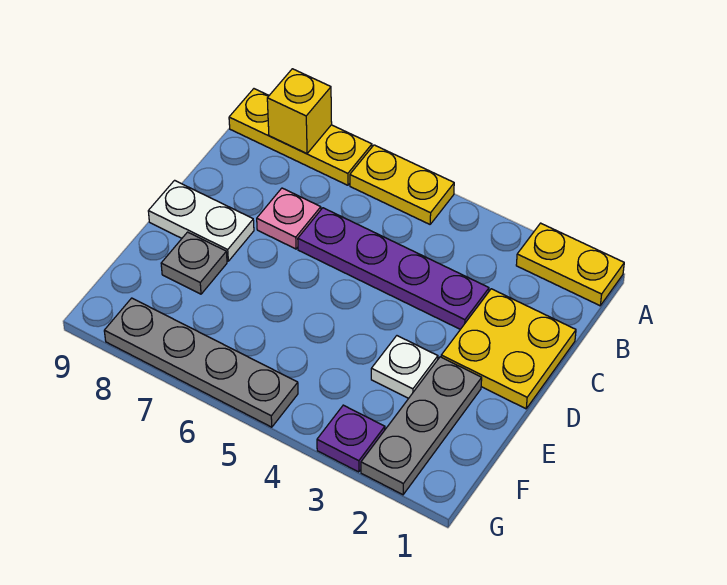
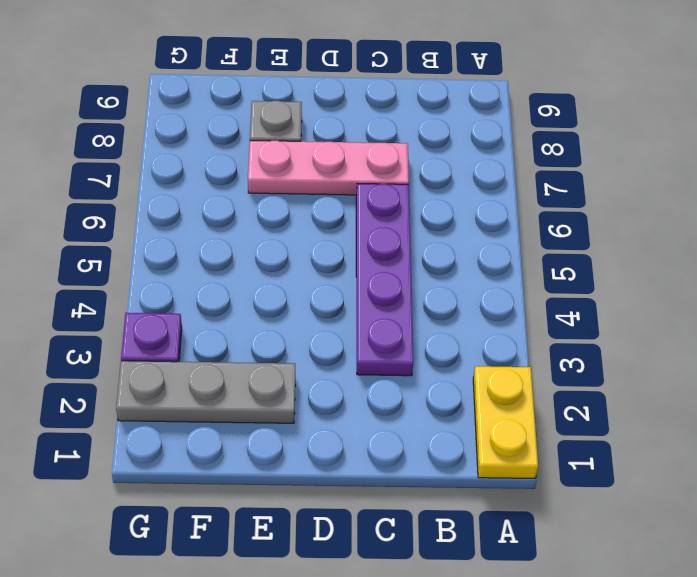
pink 1x3 plate [248,141,409,195] -> pink 1x1 plate [257,188,321,249]
none -> yellow 1x2 plate [350,145,454,224]
none -> yellow 1x3 plate [229,89,372,185]
none -> yellow 2x2 plate [441,289,576,409]

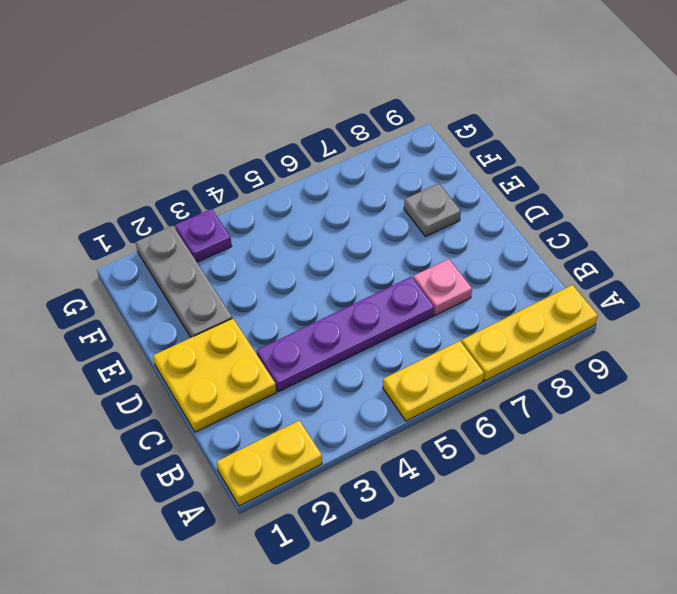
none -> white 1x2 plate [148,180,254,261]
none -> white 1x1 plate [371,336,438,398]
none -> grey 1x4 plate [104,298,298,427]

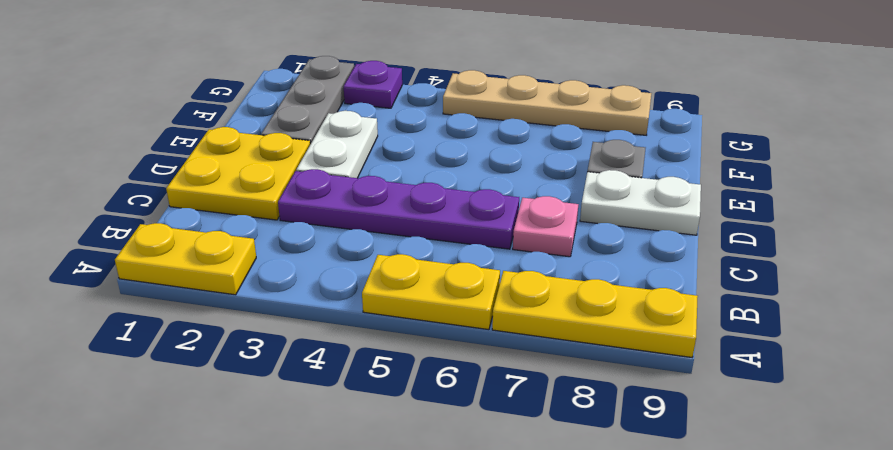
white 1x2 plate [296,111,378,178] -> white 1x1 plate [371,336,438,398]
tan 1x4 plate [443,70,651,135] -> grey 1x4 plate [104,298,298,427]
none -> yellow 1x1 brick [267,69,332,153]

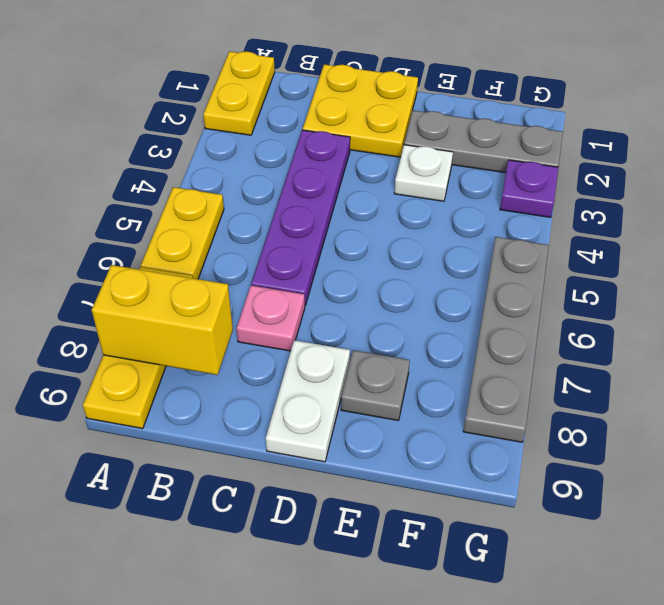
yellow 1x2 brick [92,265,233,375] -> yellow 1x1 brick [267,69,332,153]

